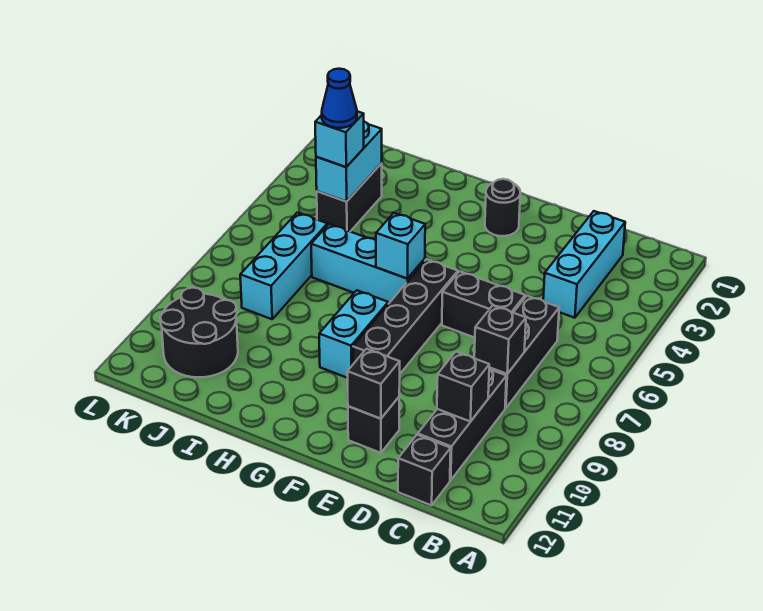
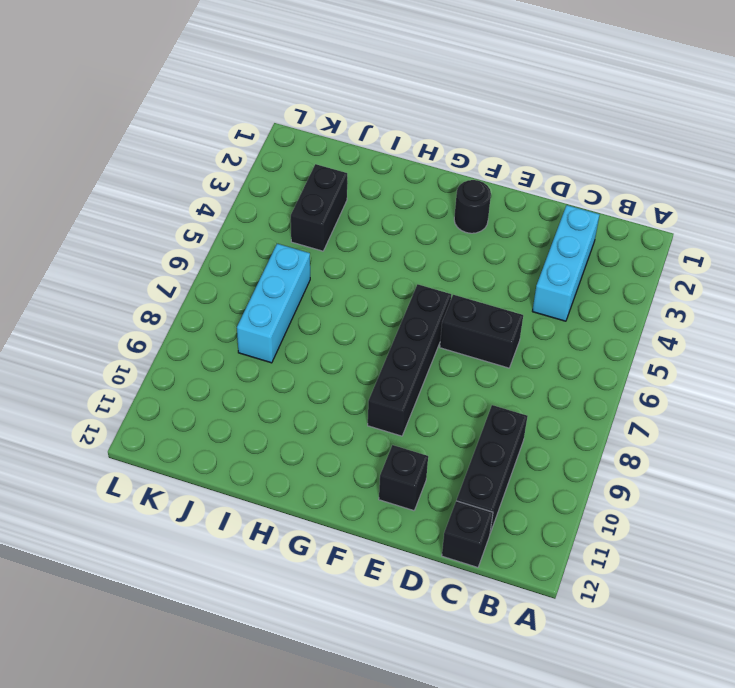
none -> black 1x3 brick [489,296,559,408]
none -> cyan 1x3 brick [311,224,425,304]
none -> cyan 1x2 brick [319,290,388,378]

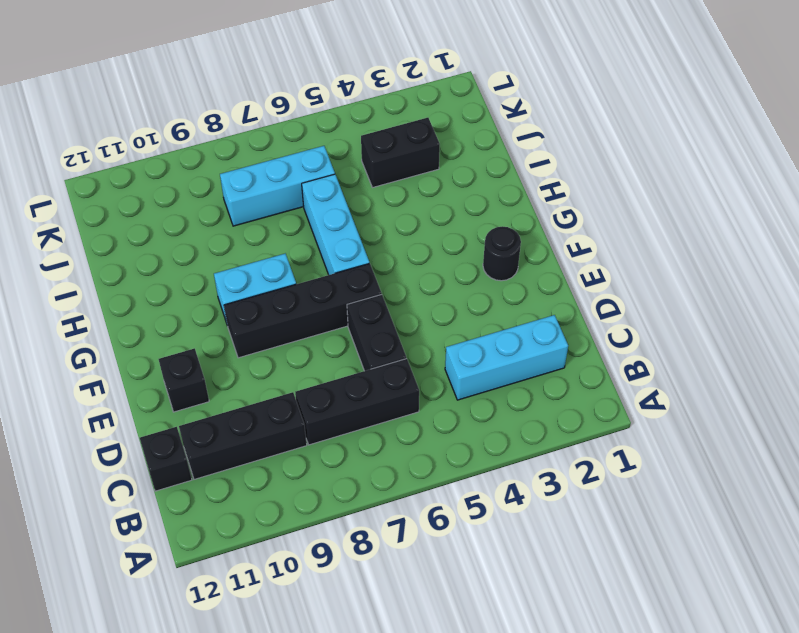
none -> black 2x2 round brick [160,288,238,377]
none -> black 1x1 brick [474,306,526,374]
none -> black 1x1 brick [437,352,489,422]

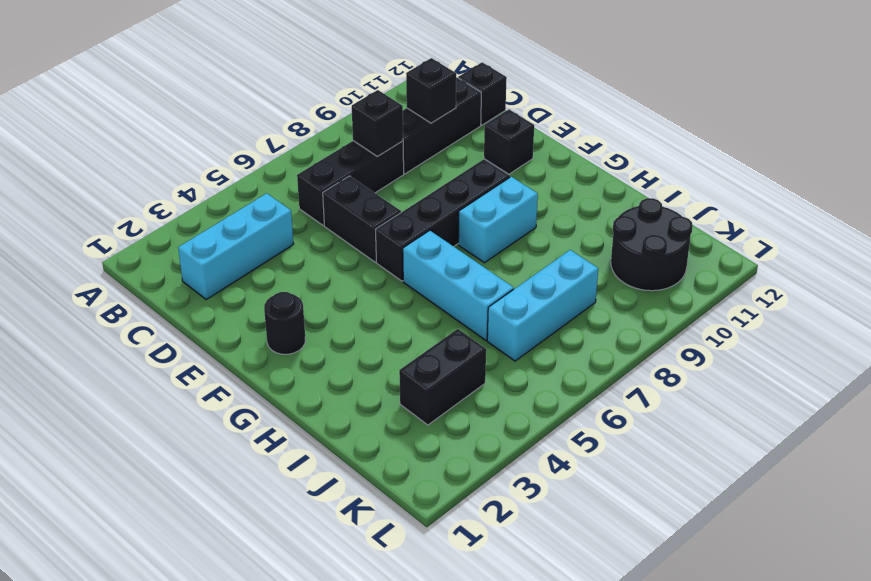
none -> black 1x1 brick [347,349,400,419]
none -> cyan 1x1 brick [376,213,425,279]
none -> cyan 1x2 brick [316,122,382,202]

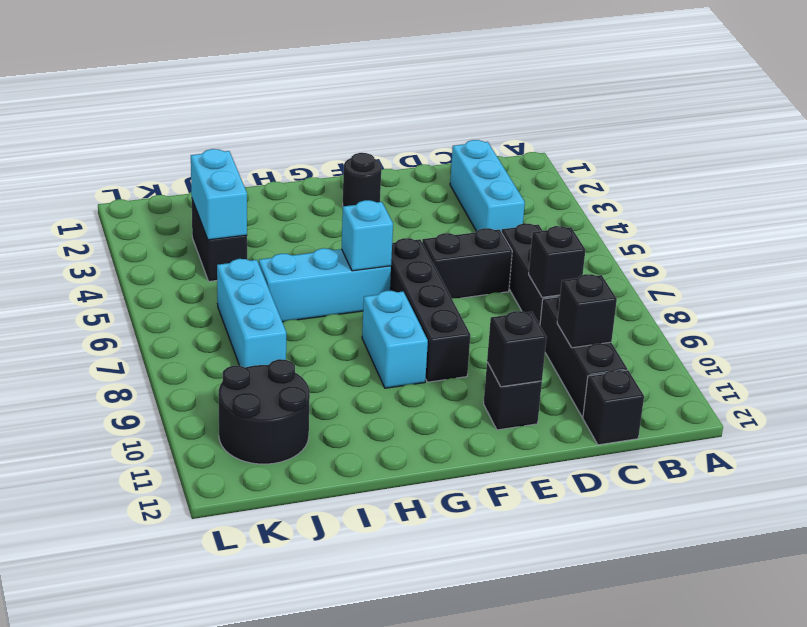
none -> cyan 1x1 brick [315,111,364,167]
none -> blue 1x1 cone [322,69,357,128]

